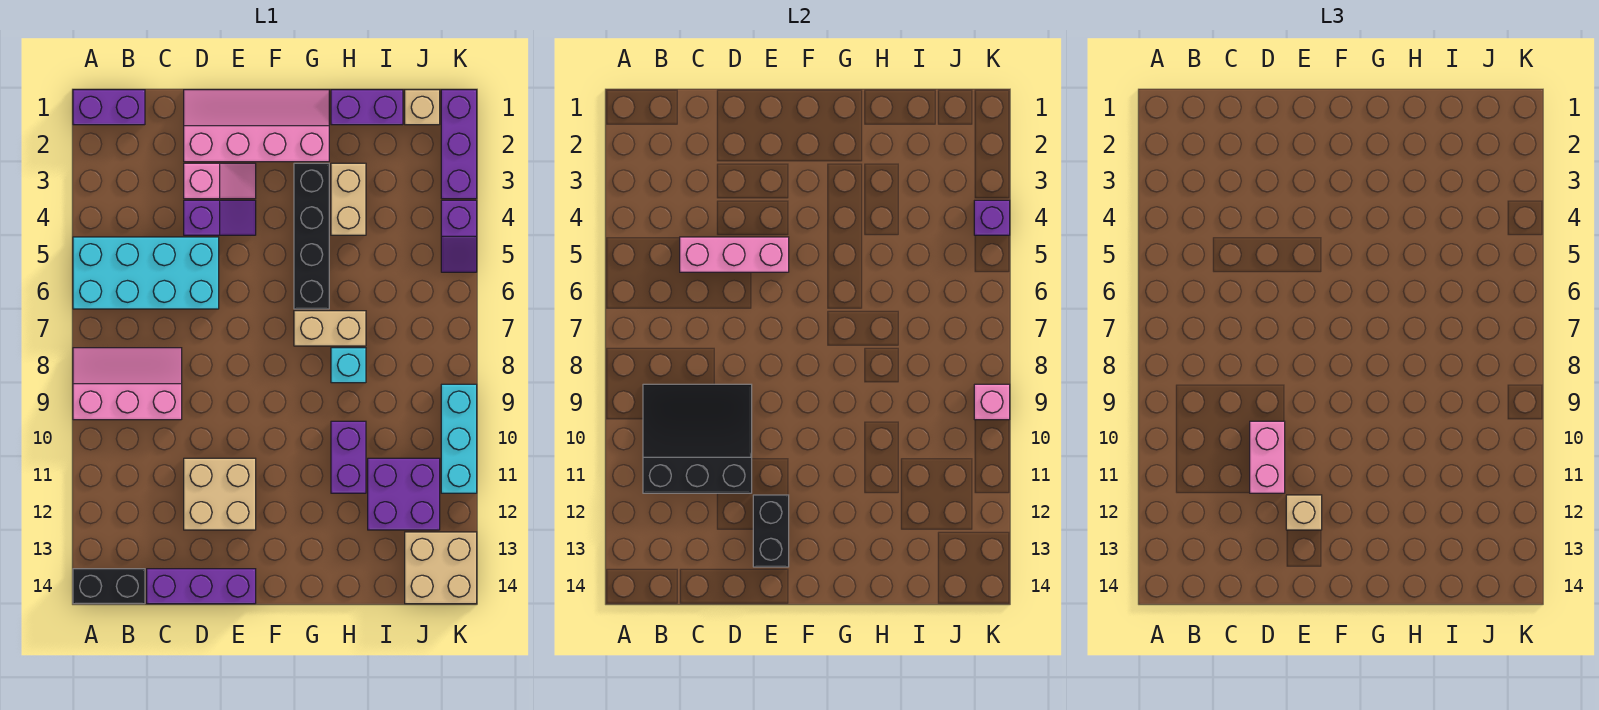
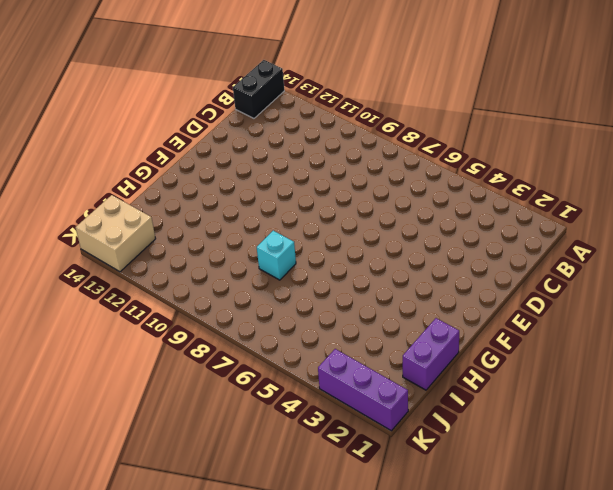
none -> purple 1x2 brick [73,90,145,125]
none -> cyan 2x4 brick [73,237,219,309]
none -> pink 2x3 slope [73,348,182,420]

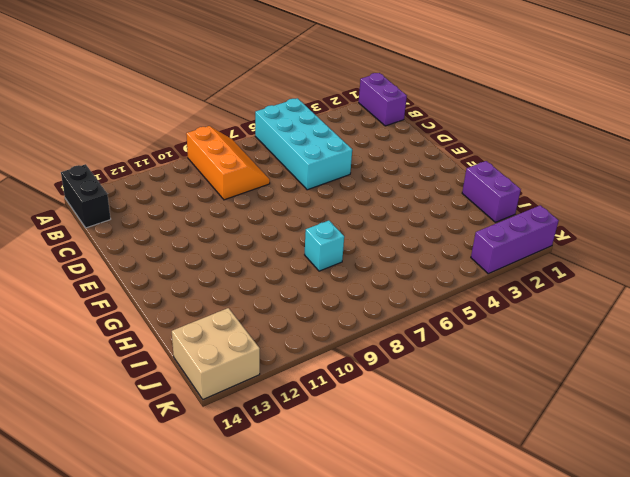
orange 2x3 slope [186,126,270,200] -> pink 2x3 slope [73,348,182,420]
none -> purple 1x3 brick [147,569,256,604]
none -> pink 2x4 slope [184,90,329,162]
none -> pink 1x2 slope [184,163,256,199]

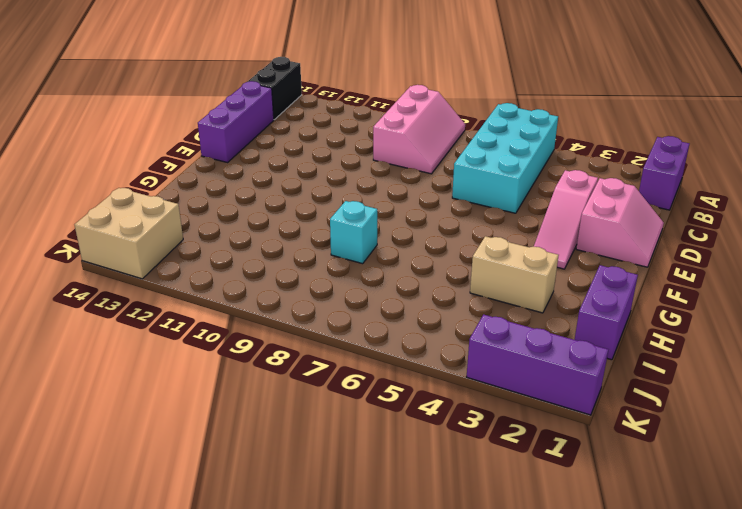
pink 2x2 slope [576,178,664,267] -> pink 2x4 slope [184,90,329,162]
pink 1x3 slope [534,170,598,269] -> pink 1x2 slope [184,163,256,199]
none -> purple 1x2 slope [184,200,256,235]
none -> tan 2x2 brick [184,458,256,530]
none -> black 1x4 brick [294,163,329,309]

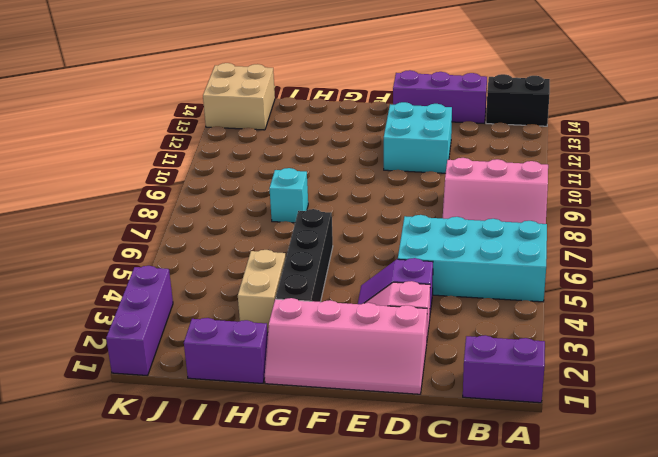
cyan 2x2 brick [384,102,452,173] -> tan 2x2 brick [184,458,256,530]
none -> tan 1x2 brick [294,311,366,346]
none -> purple 1x2 brick [331,421,366,493]
none -> purple 2x2 brick [368,458,440,530]

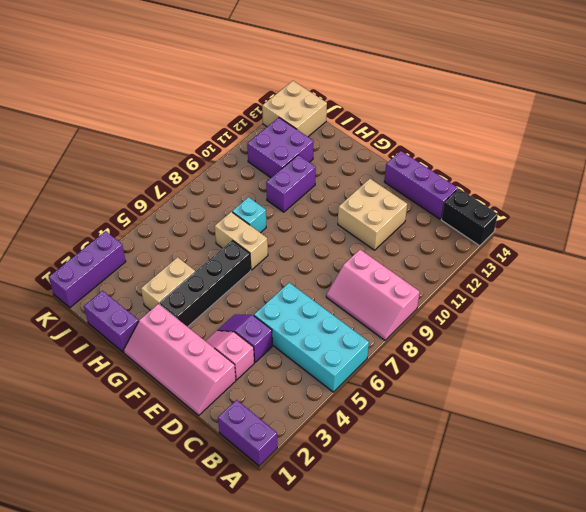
none -> tan 1x1 brick [405,90,440,125]
none -> purple 1x2 slope [441,200,477,272]
none -> cyan 1x3 brick [441,384,477,493]

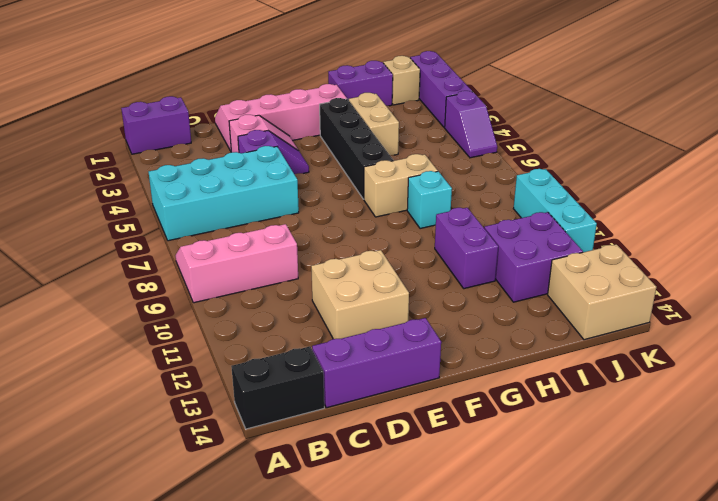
none -> black 3x3 slope [643,384,752,493]
none -> pink 1x3 brick [680,237,789,272]
none -> black 1x2 brick [753,495,789,567]

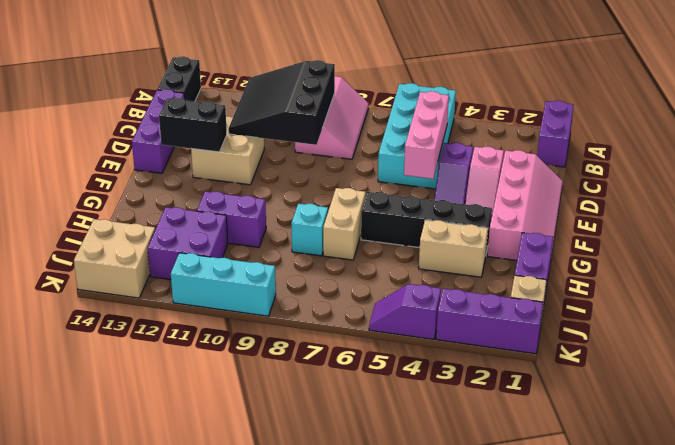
black 3x3 slope [228,60,335,145] -> black 3x3 slope turned to [643,384,752,493]
none -> purple 1x1 brick [974,200,1010,235]
none -> pink 1x1 brick [974,384,1010,420]
none -> pink 1x2 brick [1250,421,1285,493]

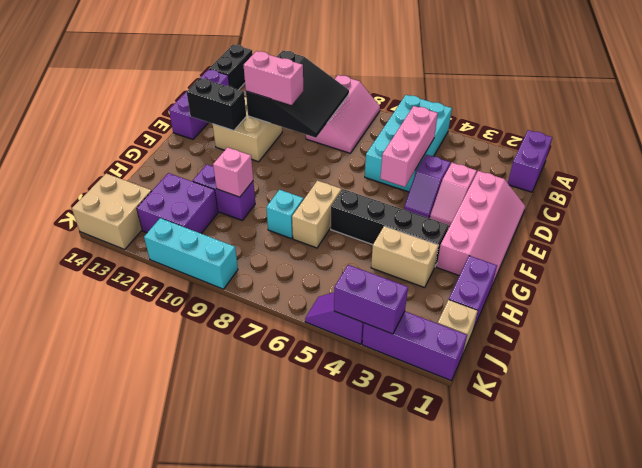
pink 1x1 brick [213,147,253,197] -> pink 1x1 brick moved to [974,384,1010,420]
purple 1x2 brick [334,265,408,334] -> purple 1x1 brick [974,200,1010,235]
none -> tan 1x1 brick [1286,495,1322,530]

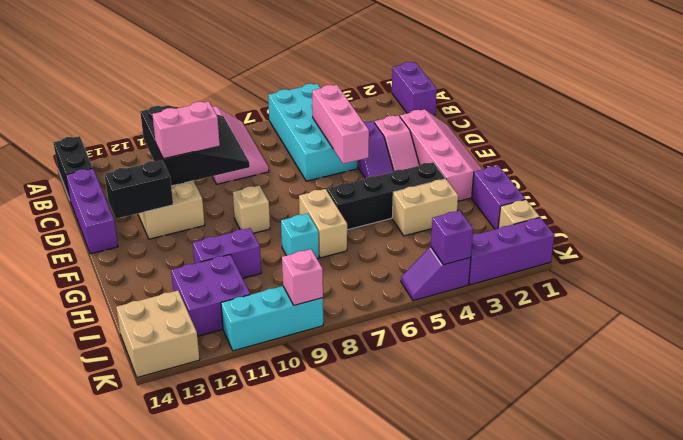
tan 1x1 brick [233,185,270,233] -> tan 1x1 brick moved to [1286,495,1322,530]

